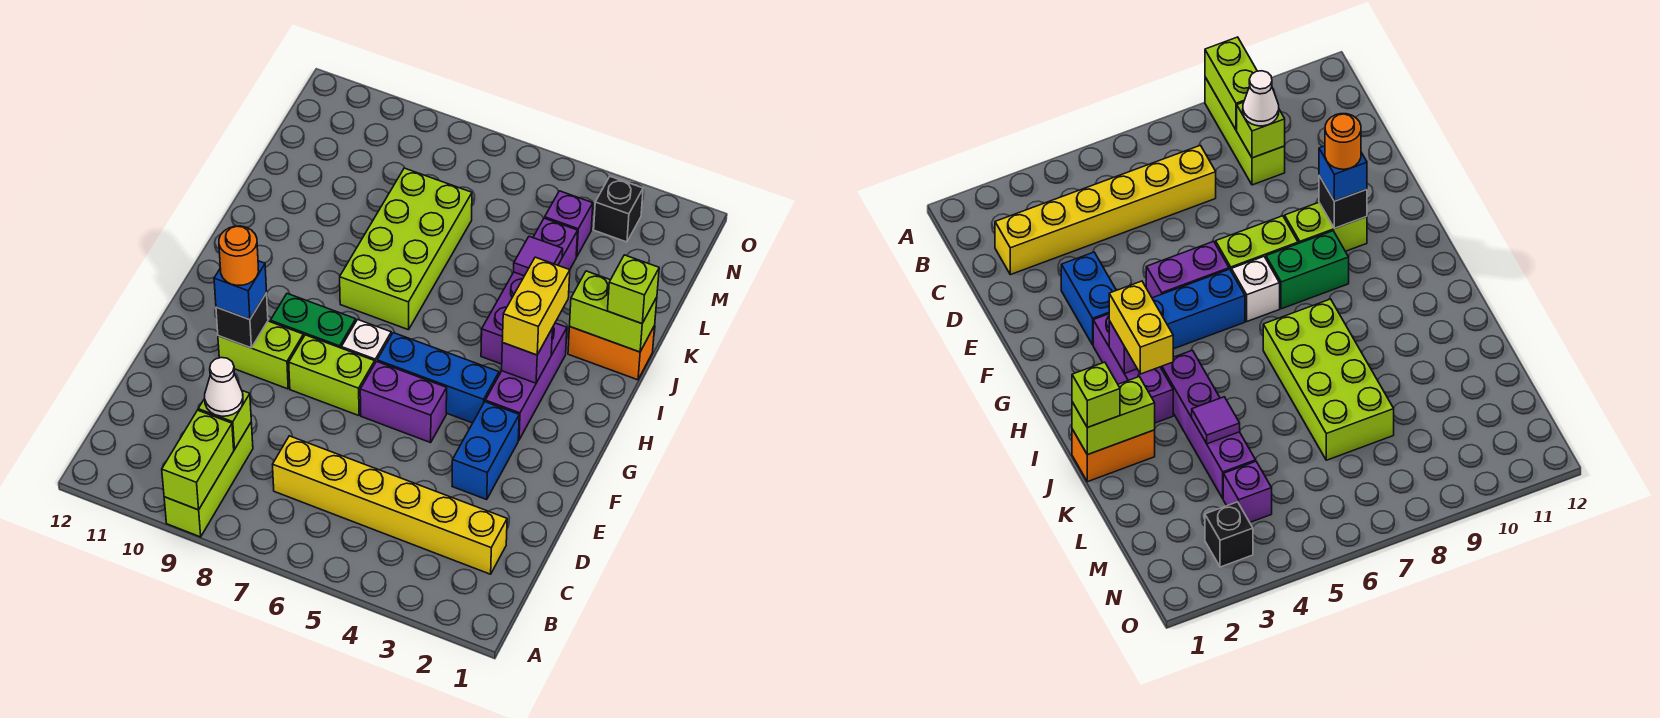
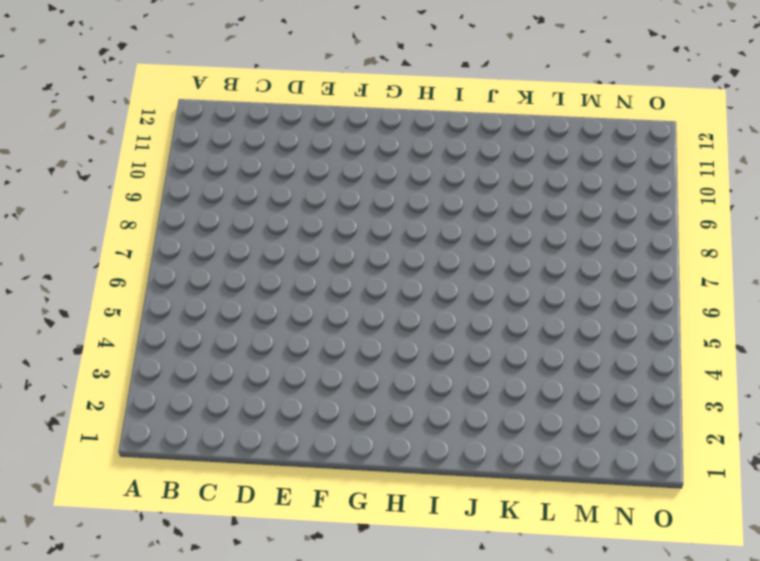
none -> lime 1x3 brick [164,423,253,537]
none -> yellow 1x6 brick [273,436,507,574]
none -> blue 1x2 brick [452,402,519,499]

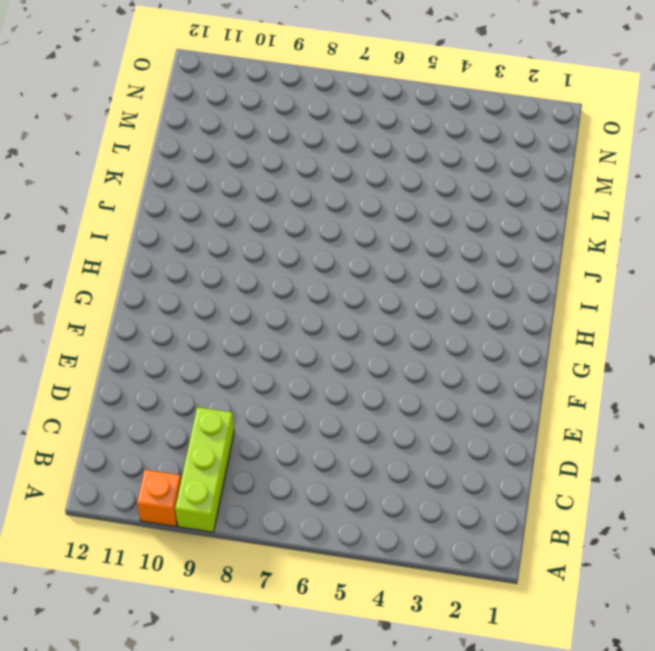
orange 1x1 brick [137,470,181,527] -> none
none -> yellow 1x6 brick [273,436,507,574]
none -> blue 1x2 brick [452,402,519,499]
none -> purple 1x2 brick [360,361,447,443]

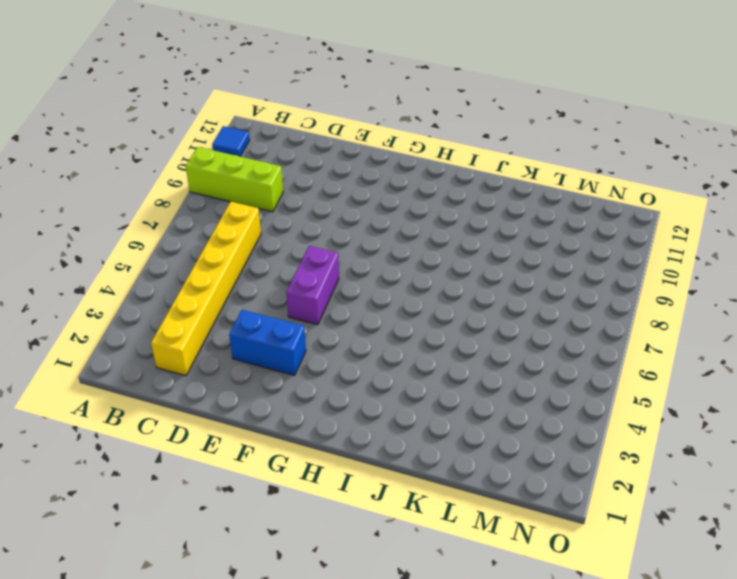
blue 1x1 tile [212,126,249,157] -> none
none -> lime 1x2 brick [289,335,375,416]
none -> lime 1x2 brick [218,321,303,389]
none -> purple 1x3 brick [485,323,567,440]

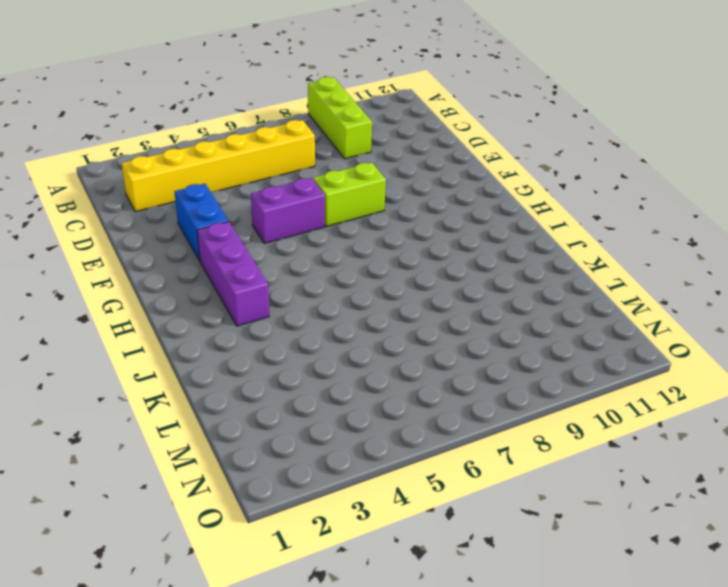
none -> lime 1x2 brick [218,321,303,389]
none -> blue 1x3 brick [377,333,499,423]
none -> white 1x1 brick [341,320,391,363]

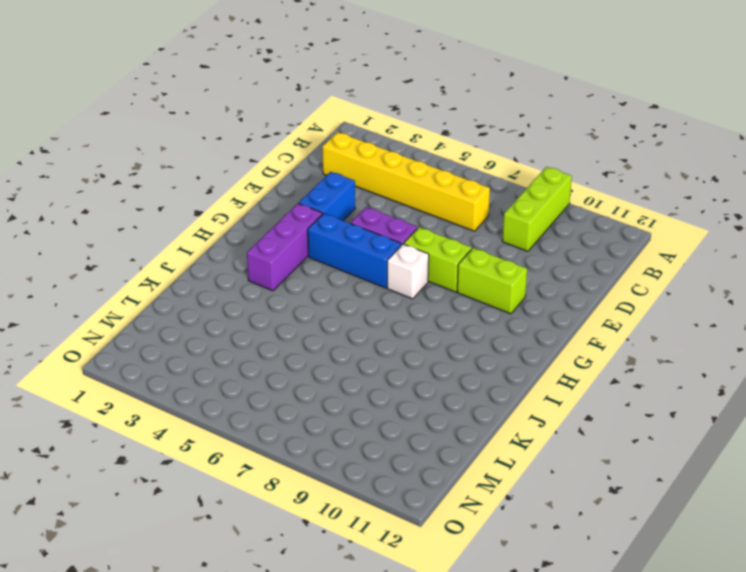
none -> green 1x2 brick [271,294,356,348]
none -> purple 1x4 brick [481,218,578,364]
none -> lime 2x4 brick [340,168,472,330]

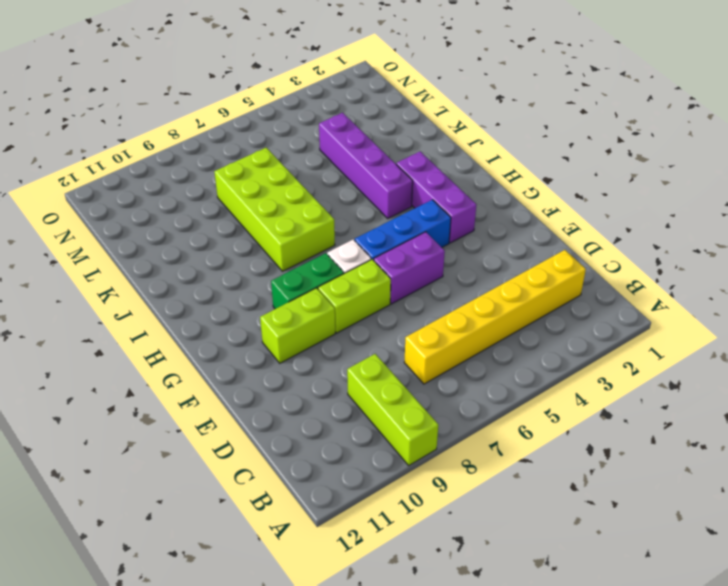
none -> blue 1x2 brick [452,402,519,499]
none -> orange 1x2 brick [568,326,655,380]
none -> purple 1x1 brick [545,191,593,257]

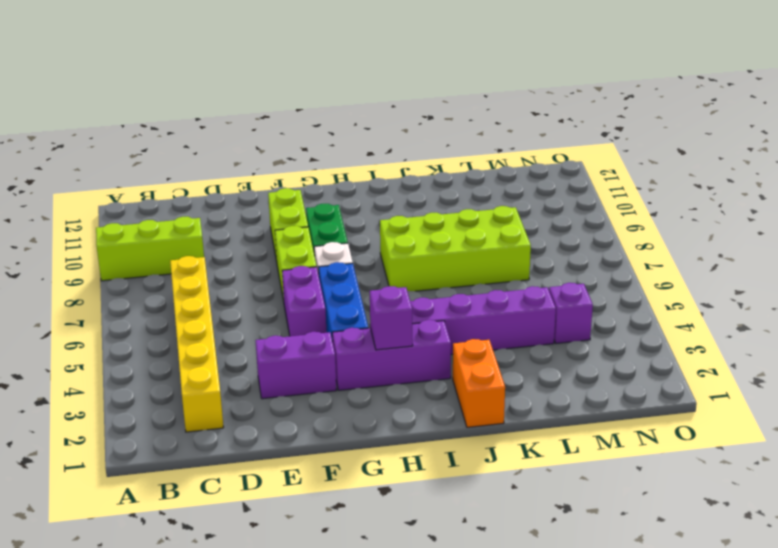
purple 1x2 brick [255,332,336,399] -> blue 1x2 brick [452,402,519,499]
none -> black 1x1 brick [594,177,643,242]
none -> lime 1x2 brick [162,410,234,510]
none -> lime 1x1 brick [198,391,251,449]

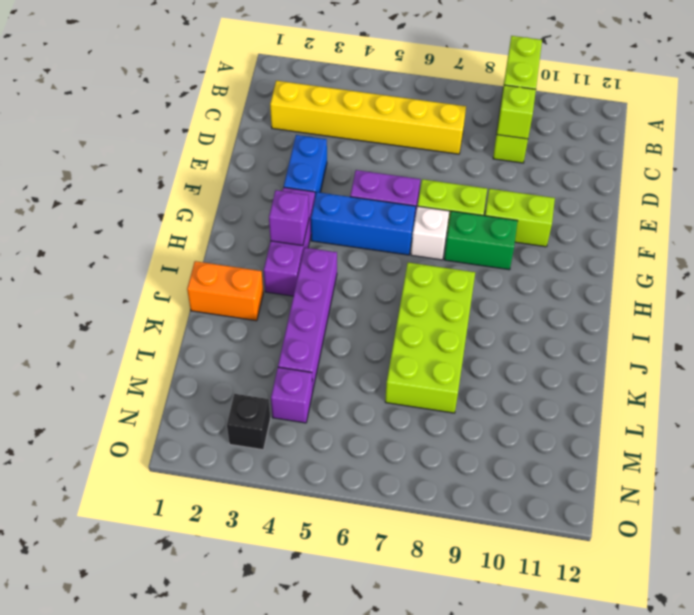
none -> black 1x1 brick [216,293,268,348]
none -> lime 1x2 brick [570,271,657,352]
none -> purple 1x1 tile [514,236,563,276]

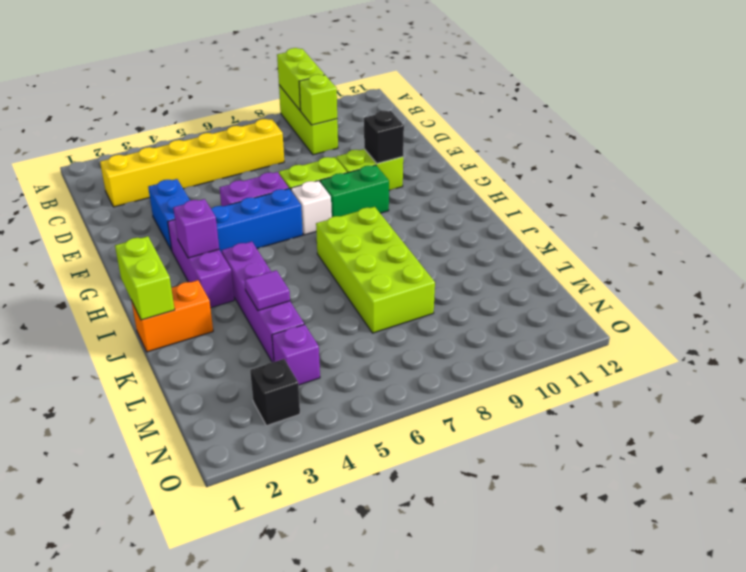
lime 1x2 brick [115,236,175,320] -> lime 1x2 brick turned to [570,271,657,352]
none -> white 1x1 cone [205,358,243,416]
none -> blue 1x1 brick [214,261,267,320]
none -> yellow 1x2 brick [502,257,570,355]

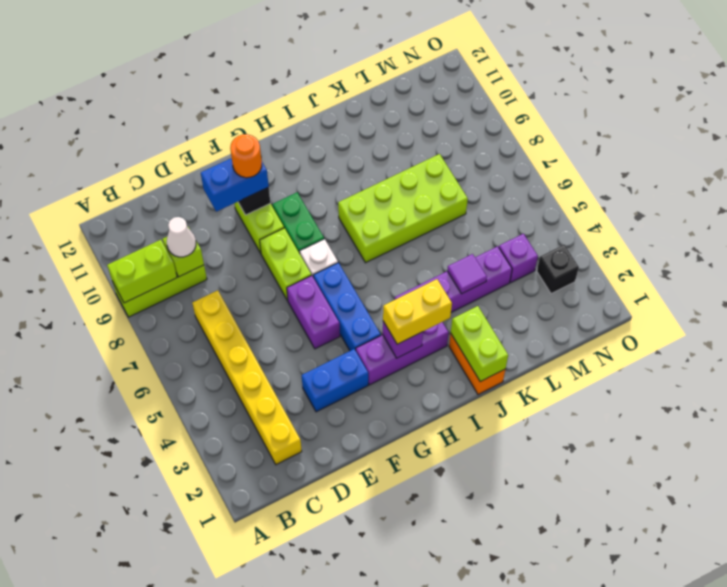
blue 1x2 brick [201,158,269,212] -> blue 1x1 brick [214,261,267,320]
none -> lime 1x1 brick [607,255,659,324]

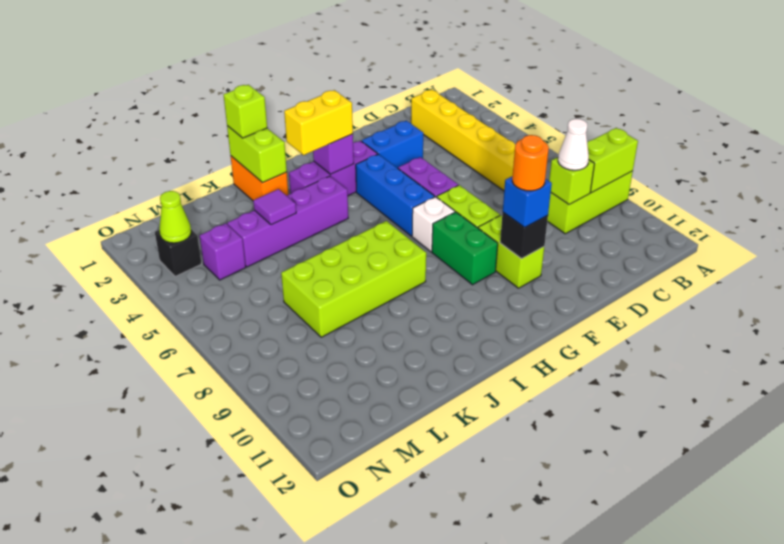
lime 1x1 cone [159,191,191,243] -> none

